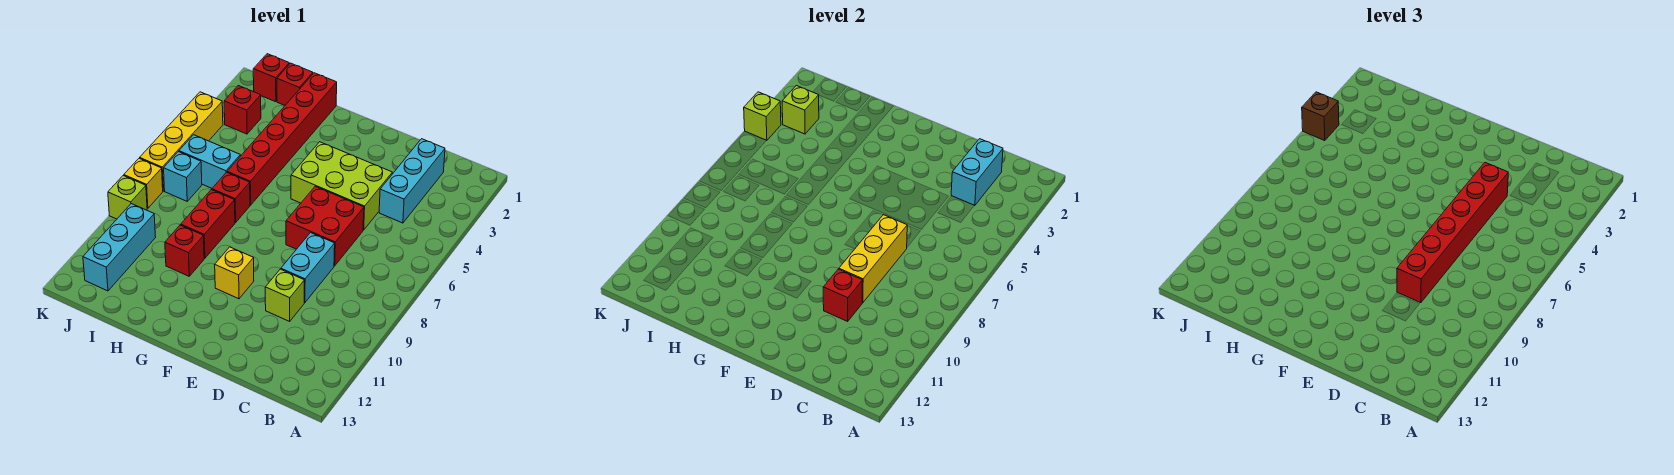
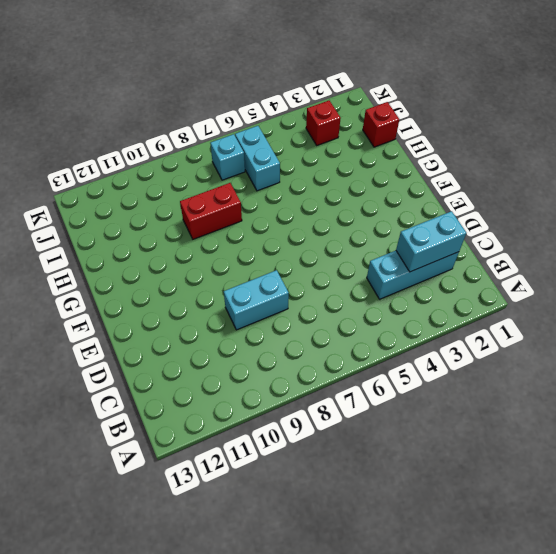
none -> lime 2x3 brick [291,142,392,230]
none -> red 2x2 brick [286,186,364,266]
none -> lime 1x1 brick [265,269,304,321]

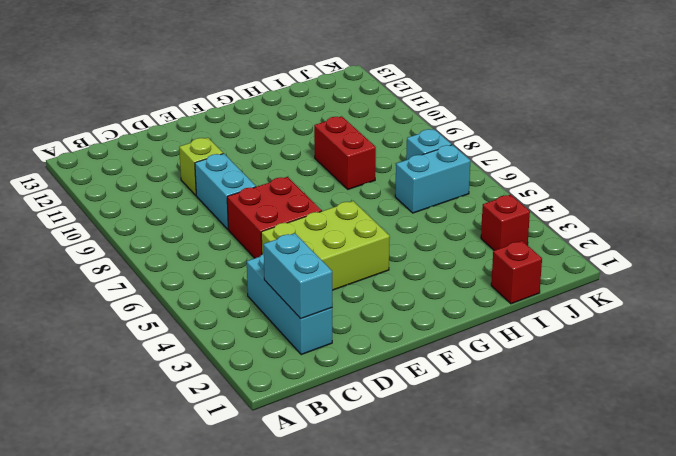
none -> yellow 1x1 brick [215,247,254,299]
none -> red 1x6 brick [227,73,337,205]
none -> red 1x1 brick [212,172,250,223]

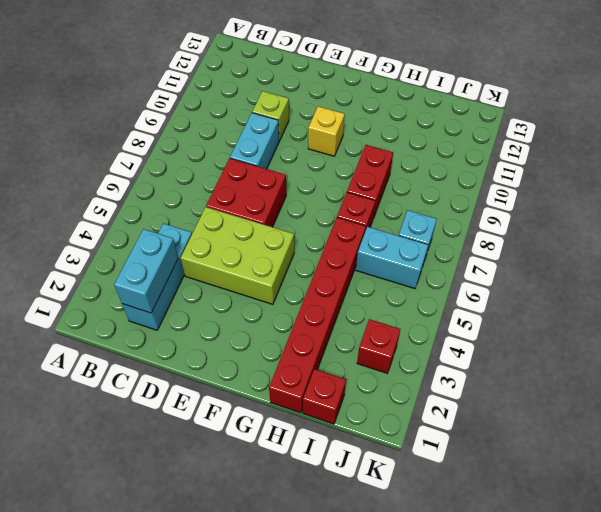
none -> red 1x1 brick [165,225,204,276]
none -> red 1x1 brick [253,54,289,102]
none -> cyan 1x3 brick [83,204,156,291]

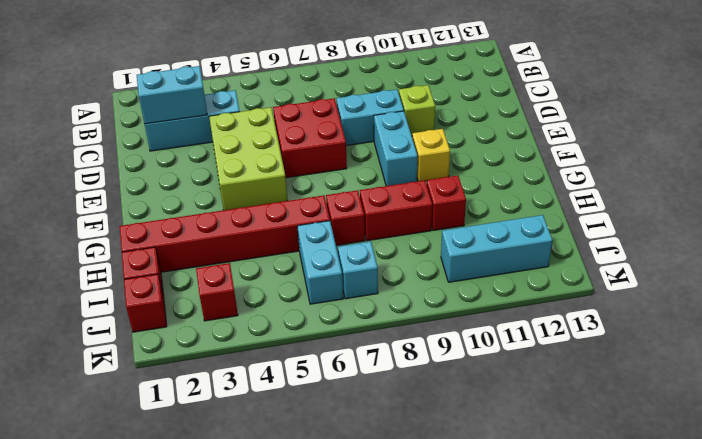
cyan 1x2 brick [374,111,418,186] -> none
none -> yellow 1x4 brick [140,92,223,191]
none -> yellow 1x1 brick [124,158,163,208]
none -> lime 1x1 brick [108,176,147,219]

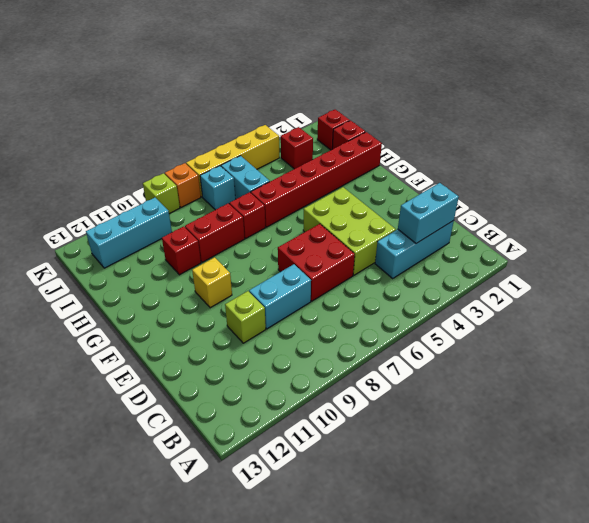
orange 1x1 brick [165,163,201,207] -> yellow 1x1 brick [124,158,163,208]
none -> yellow 1x3 brick [839,215,907,303]
none -> red 1x1 brick [823,269,862,321]
none -> lime 1x1 brick [782,86,819,134]

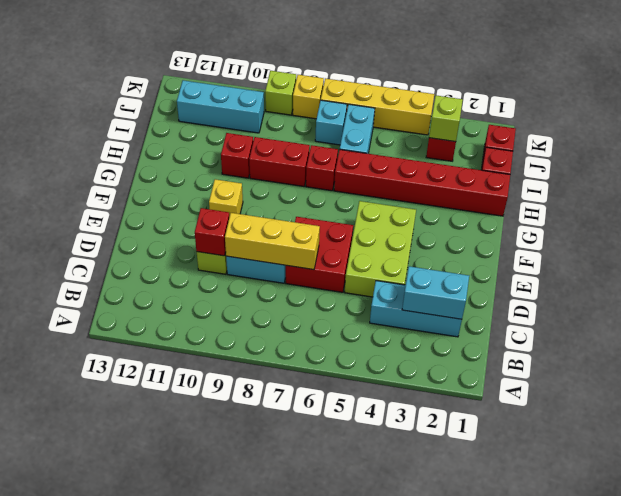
none -> lime 1x1 brick [744,92,781,141]
none -> red 1x6 brick [1397,163,1508,303]
none -> brown 1x1 brick [1302,92,1339,141]

